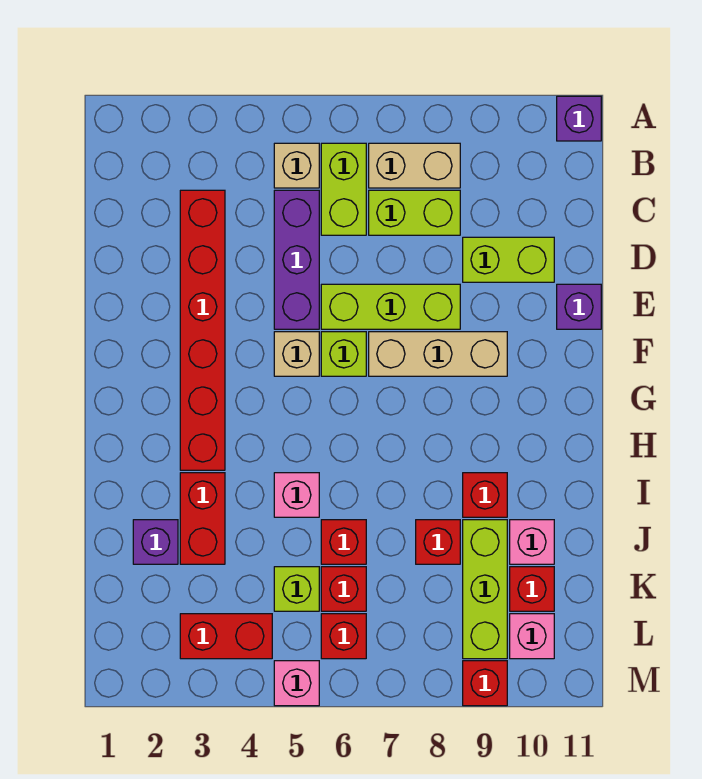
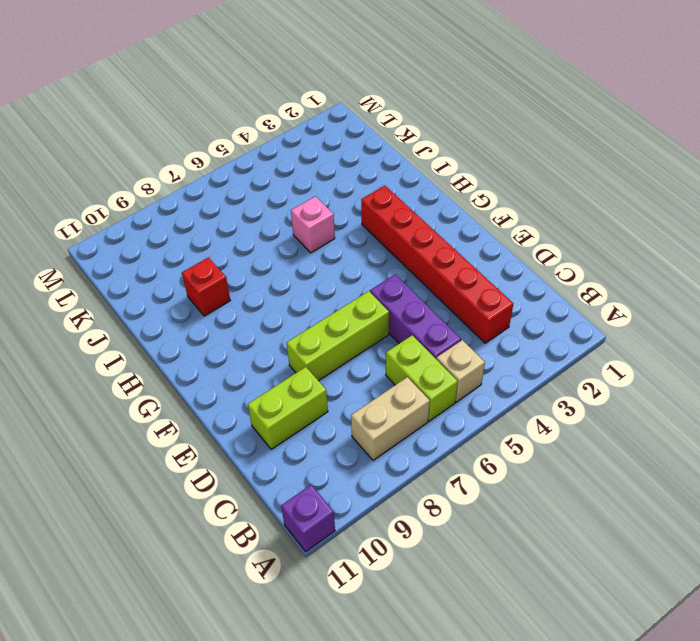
none -> lime 1x2 brick [369,190,460,235]
none -> purple 1x1 brick [557,284,601,329]
none -> tan 1x1 brick [274,332,319,376]

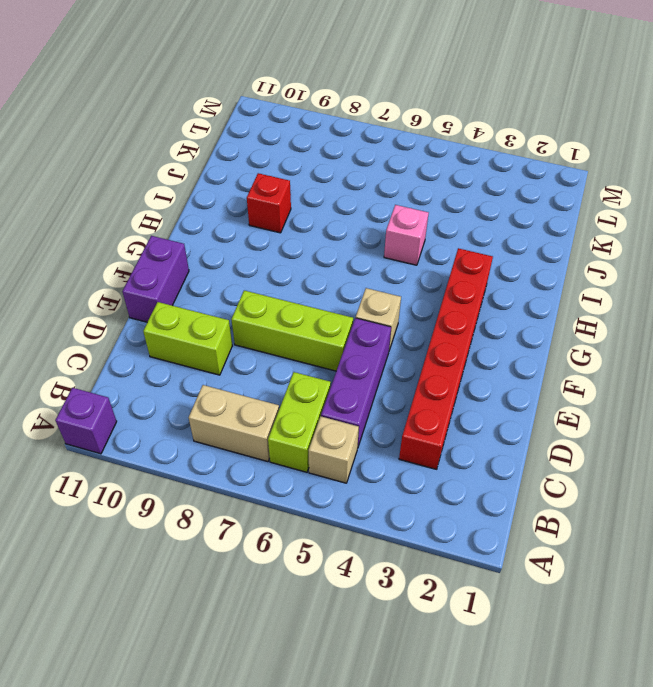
purple 1x2 brick [122,236,189,322] -> purple 1x1 brick [557,284,601,329]
none -> lime 1x2 brick [369,190,460,235]
none -> lime 1x1 brick [321,332,366,376]
none -> tan 1x3 brick [369,332,507,376]

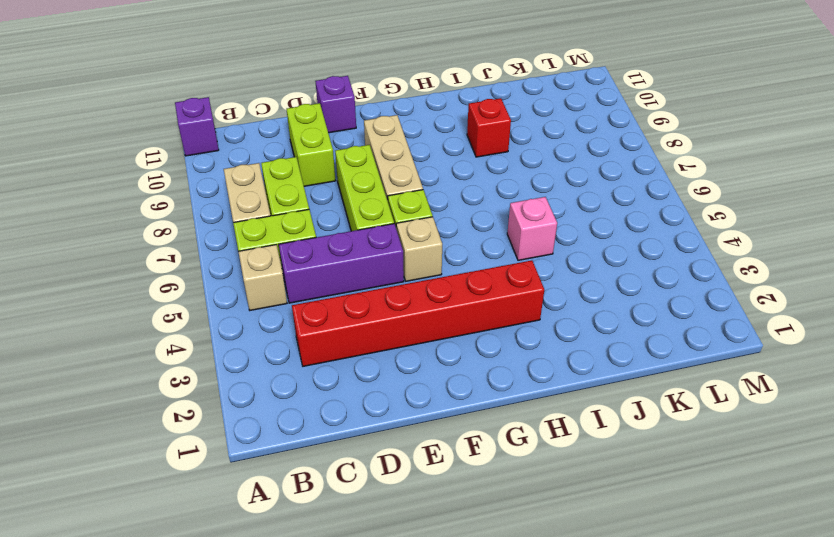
none -> red 1x2 brick [180,473,225,564]
none -> purple 1x1 brick [133,520,178,564]
none -> red 1x1 brick [321,520,366,564]

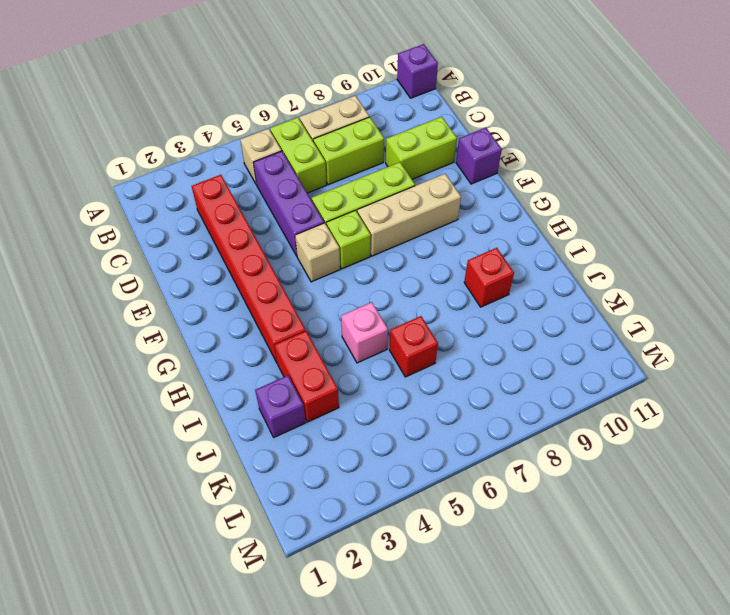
none -> red 1x1 brick [416,520,460,564]
none -> lime 1x3 brick [463,520,507,659]
none -> pink 1x1 brick [510,520,554,564]

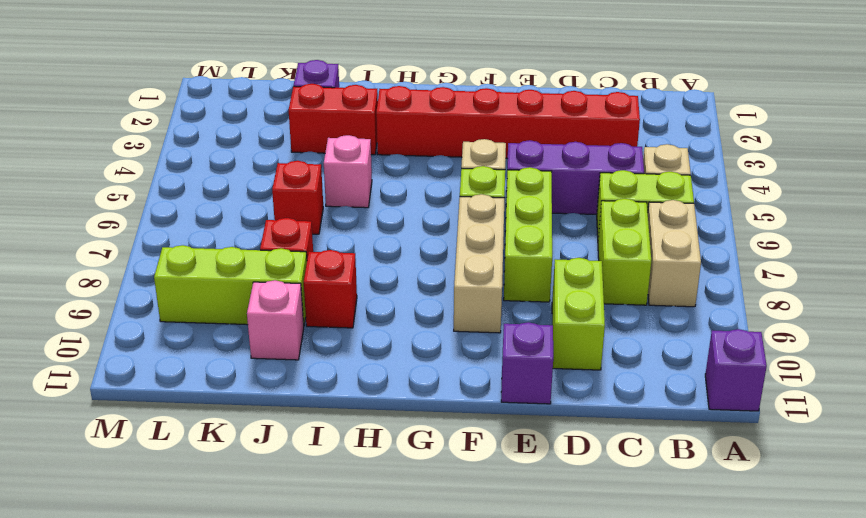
none -> lime 1x1 brick [274,567,319,611]
none -> red 1x1 brick [321,567,366,611]
none -> red 1x1 brick [510,567,554,611]

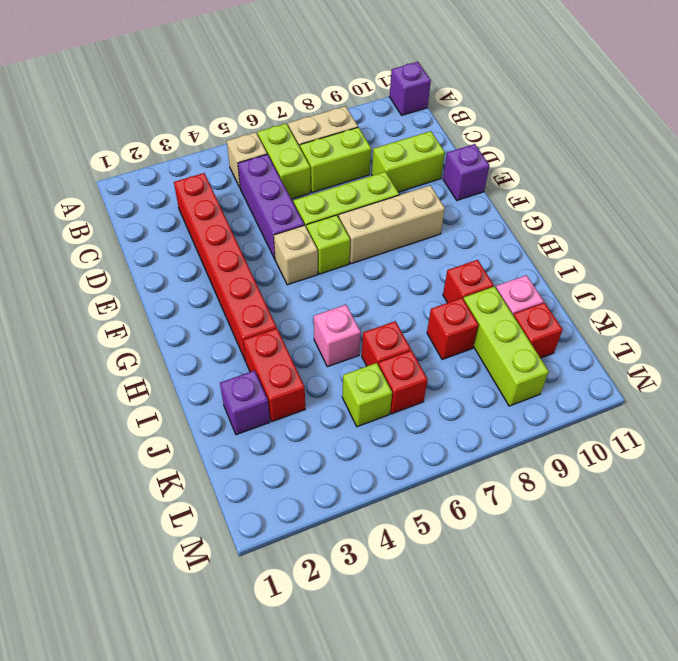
none -> red 1x2 brick [180,614,272,659]
none -> red 1x1 brick [321,614,366,659]
none -> pink 1x1 brick [510,614,554,659]

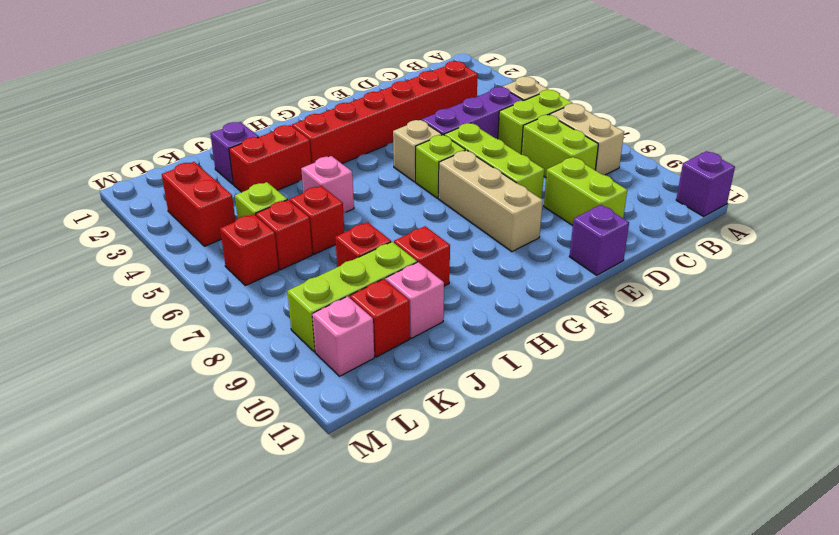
none -> pink 1x1 brick [274,661,319,706]
none -> red 1x1 brick [463,661,507,706]

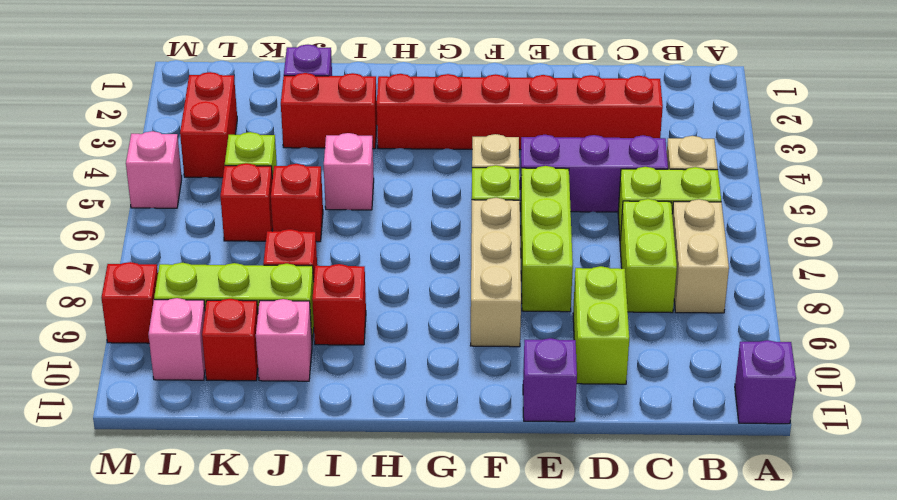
none -> red 1x1 brick [321,614,366,659]

